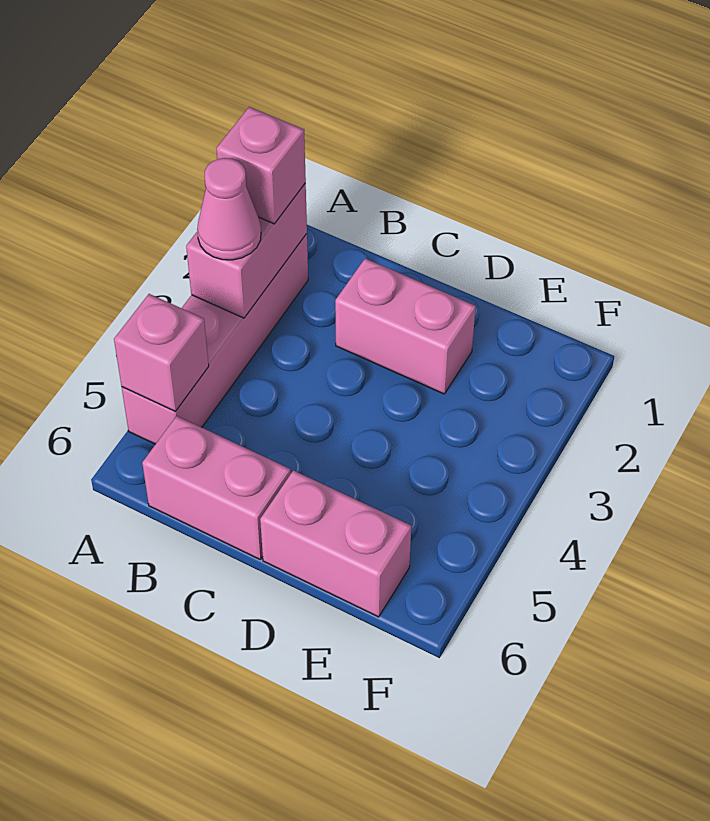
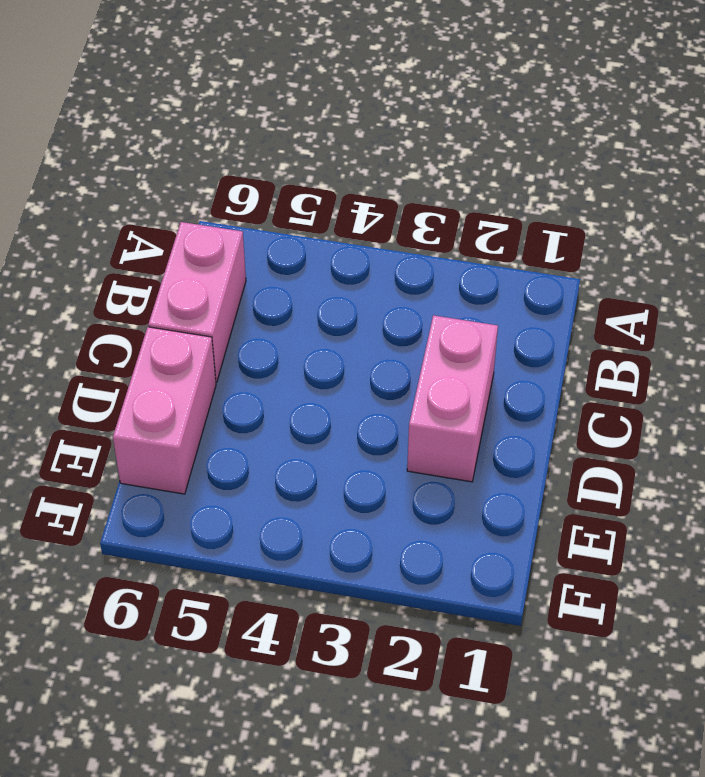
none -> pink 1x4 brick [122,234,308,444]
none -> pink 1x2 brick [186,183,307,318]

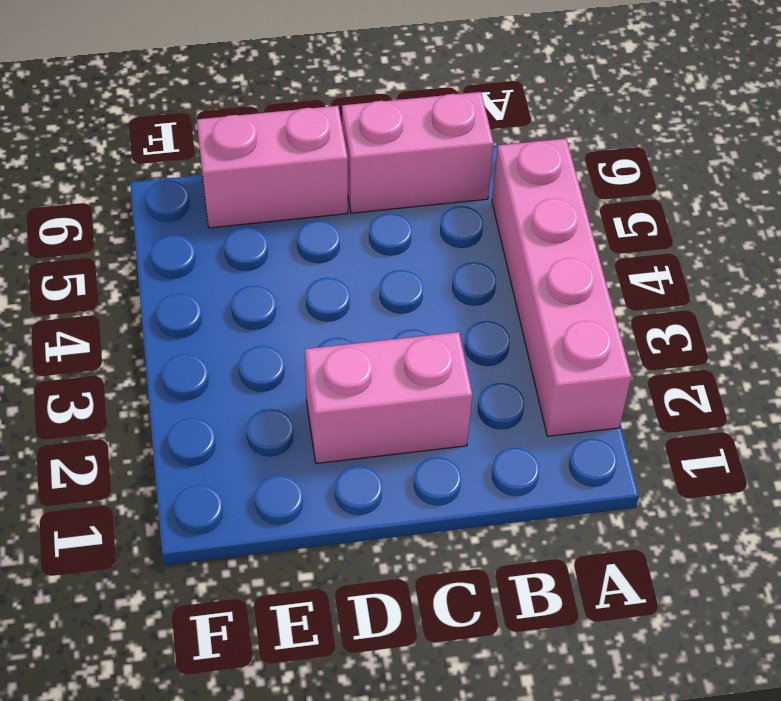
none -> pink 1x2 brick [186,183,307,318]
none -> pink 1x1 brick [114,294,209,411]

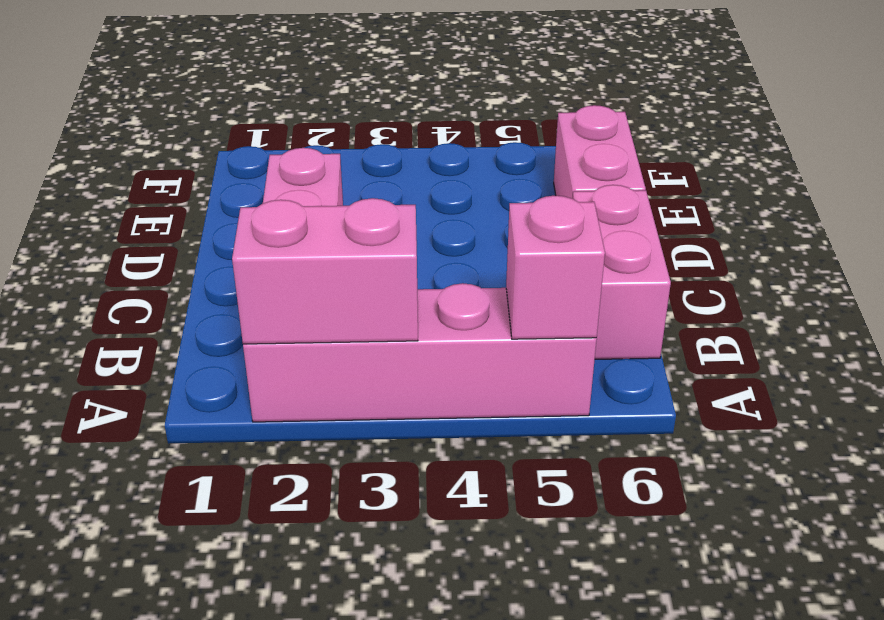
none -> pink 1x1 brick [216,107,306,224]
none -> pink 1x1 cone [197,158,261,260]

